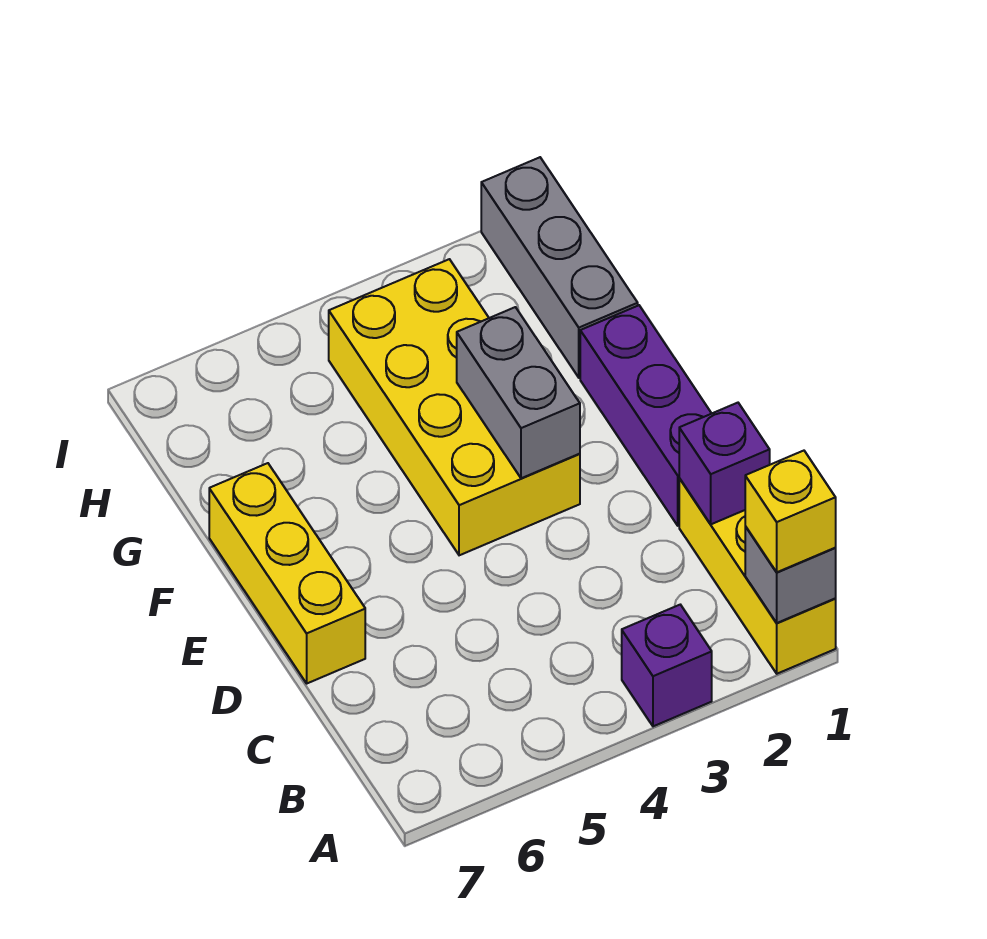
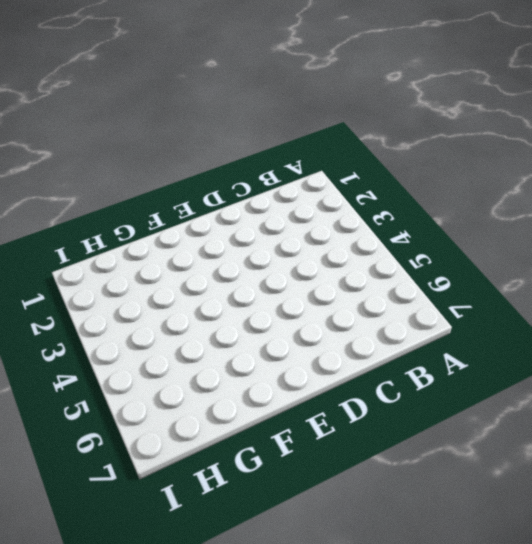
none -> yellow 1x3 brick [679,478,836,674]
none -> purple 1x1 brick [622,605,712,726]

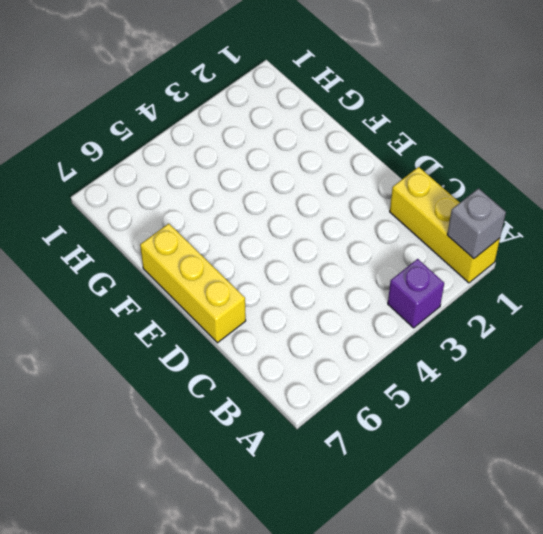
none -> purple 1x3 brick [580,305,712,526]
none -> yellow 2x4 brick [329,259,580,555]

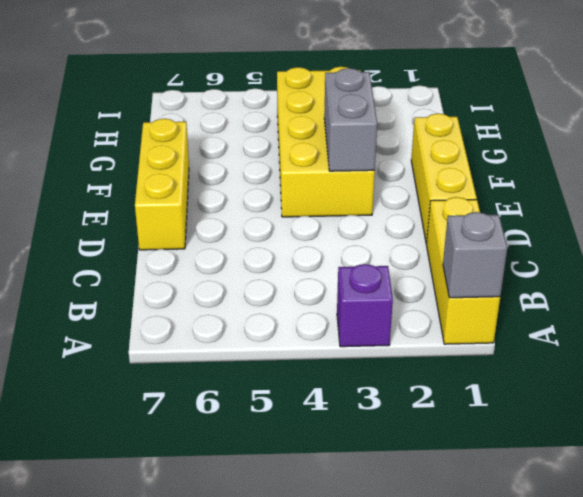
yellow 1x3 brick [411,113,477,244] -> purple 1x3 brick [580,305,712,526]
none -> grey 1x3 brick [481,157,638,378]
none -> purple 1x1 brick [679,403,770,524]

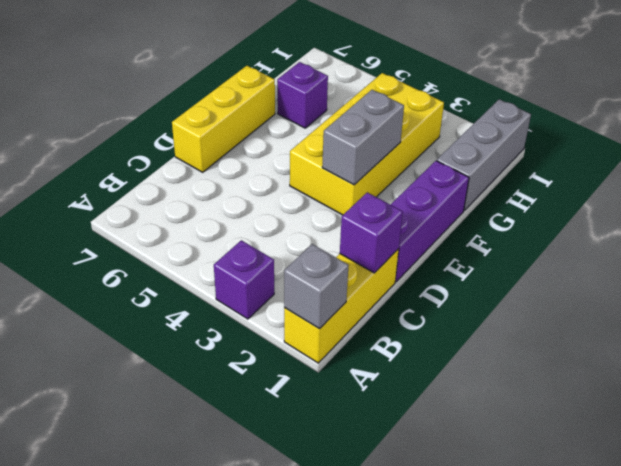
purple 1x1 brick [277,62,328,128] -> none
none -> yellow 1x1 brick [745,451,836,572]

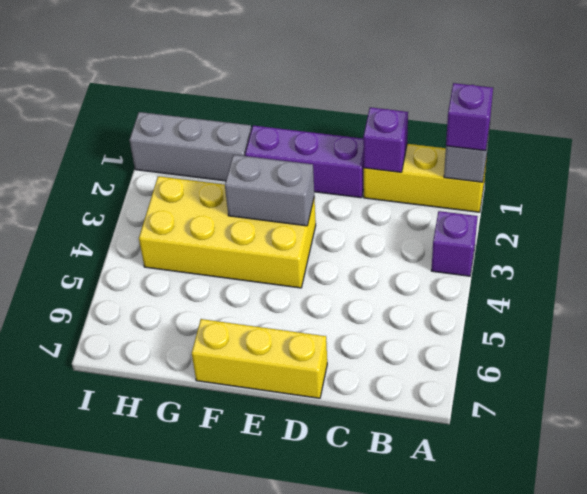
purple 1x1 brick [446,83,493,151] -> yellow 1x1 brick [745,451,836,572]

